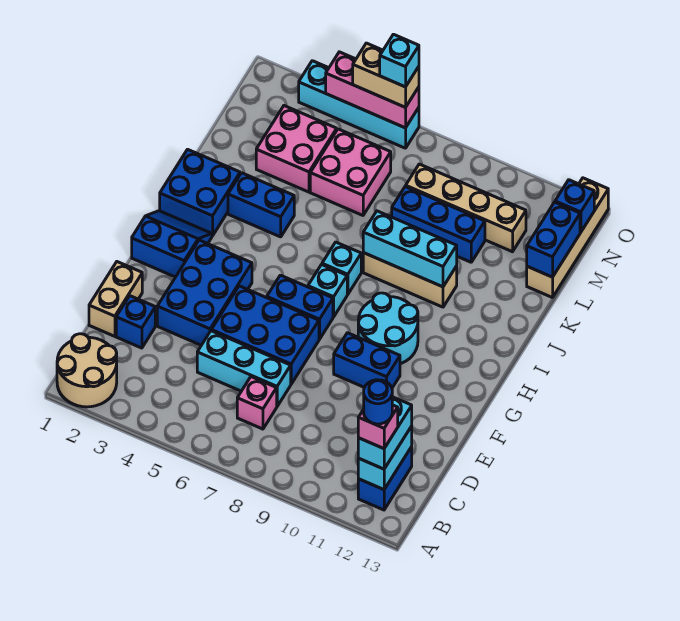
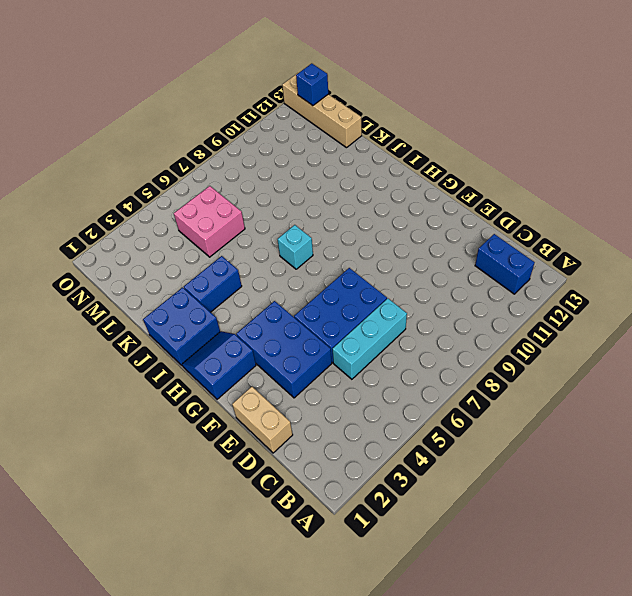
none -> tan 2x2 round brick [57,334,117,407]
none -> pink 1x1 brick [237,377,277,429]
none -> blue 1x1 brick [116,296,155,348]
none -> blue 1x2 brick [334,333,400,388]

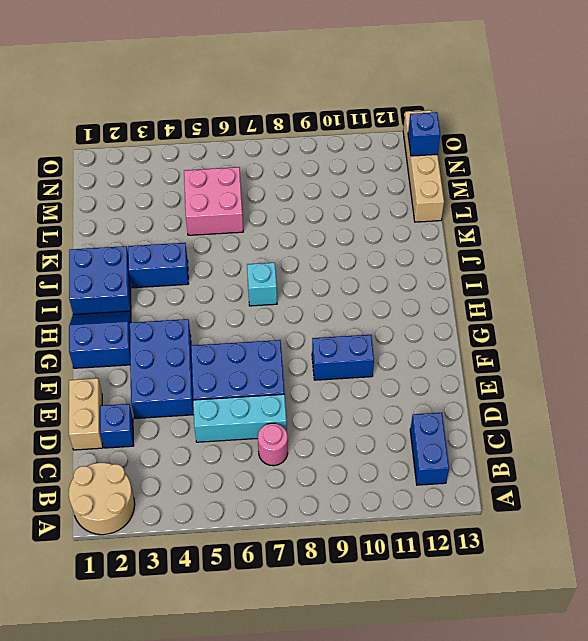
pink 1x1 round brick [258,423,288,466] -> pink 1x1 brick [237,377,277,429]
none -> blue 1x2 brick [267,275,333,339]
none -> cyan 2x2 round brick [358,293,418,364]
none -> cyan 1x1 brick [308,265,347,317]
none -> tan 1x3 brick [363,253,457,307]

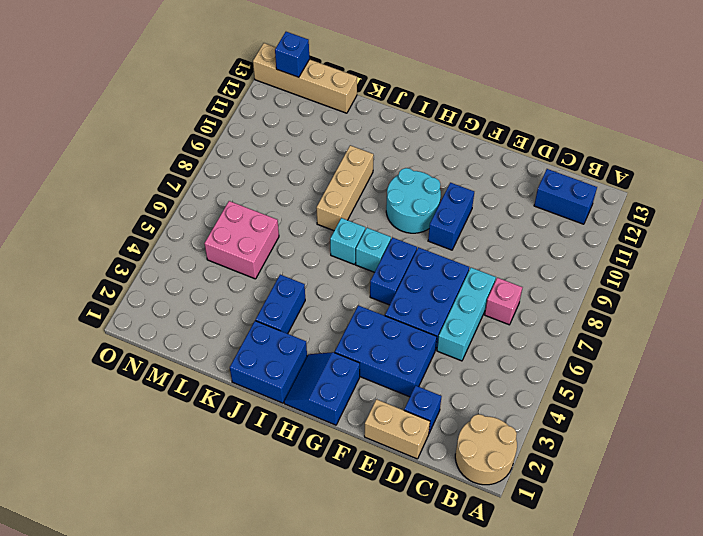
none -> pink 2x2 brick [256,106,337,192]
none -> blue 1x3 brick [392,186,485,262]
none -> tan 1x4 brick [406,164,526,252]
none -> cyan 1x4 brick [299,61,419,148]

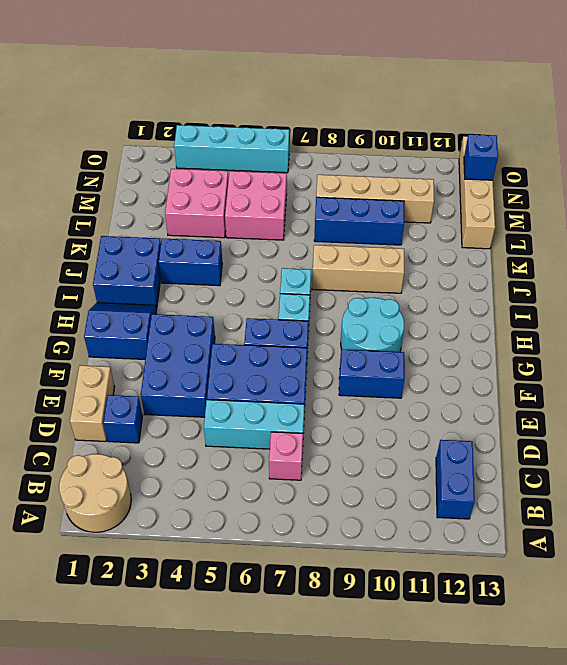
none -> cyan 1x2 brick [358,426,412,490]
none -> cyan 1x3 brick [363,211,457,287]
none -> blue 1x2 brick [527,202,580,277]
none -> pink 1x3 brick [326,52,419,128]

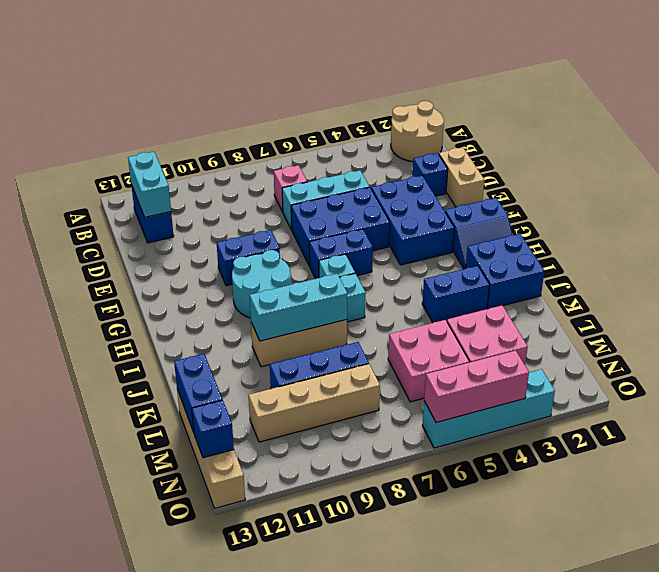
none -> cyan 1x2 brick [358,397,412,469]
none -> tan 1x2 brick [353,43,419,107]
none -> pink 1x1 brick [358,405,398,449]
none -> cyan 1x1 brick [380,34,419,87]

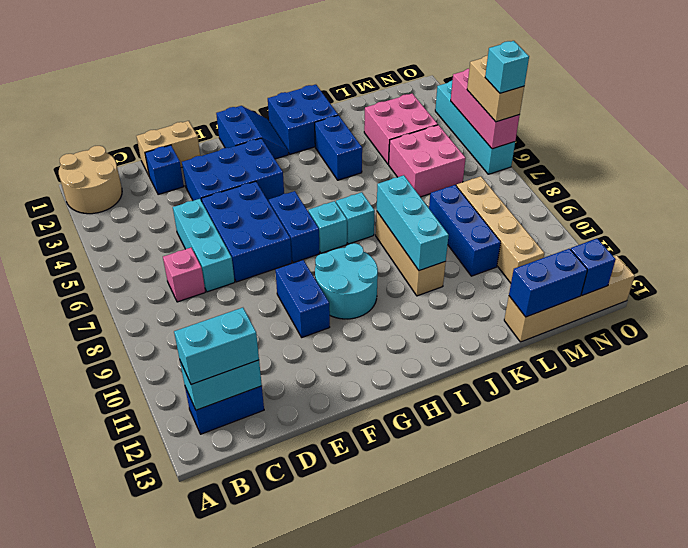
none -> pink 1x1 brick [358,405,398,449]
none -> blue 1x1 round brick [364,380,392,424]

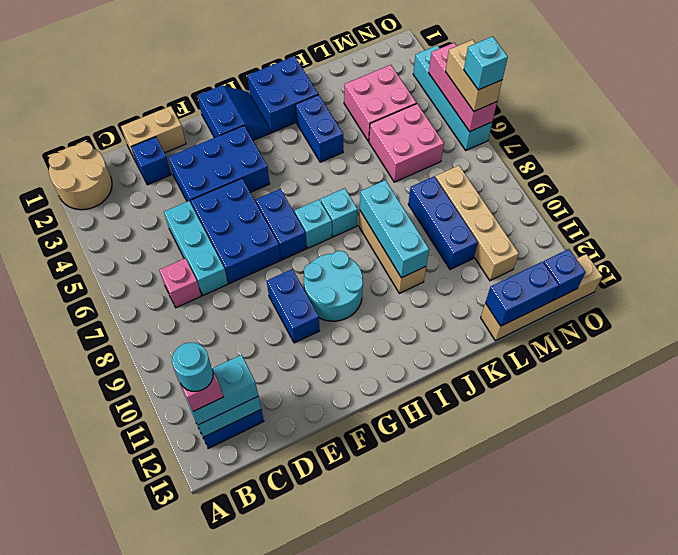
cyan 1x1 round brick [172,343,213,391] -> blue 1x1 round brick [364,380,392,424]

